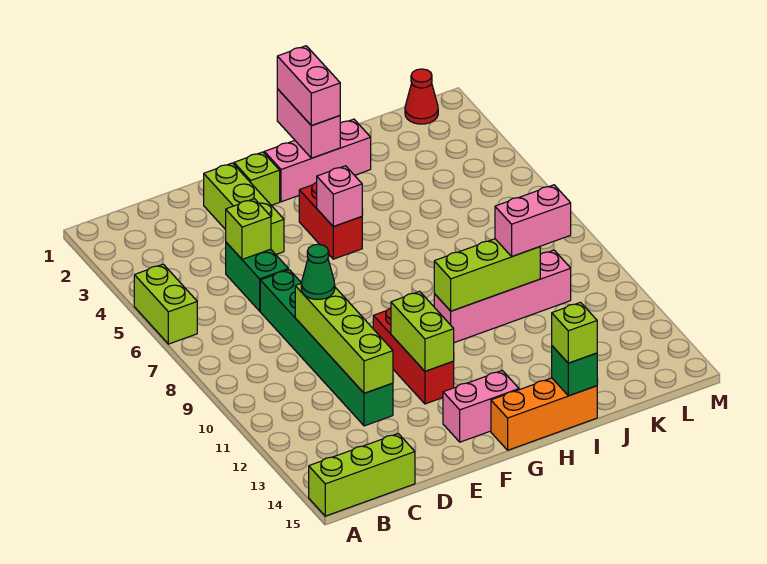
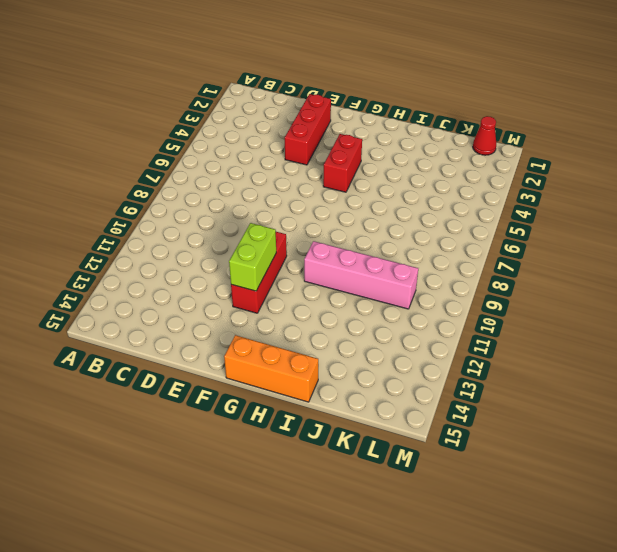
red 1x3 brick [285,94,331,165] -> lime 1x3 brick [204,163,284,254]
none -> lime 1x2 brick [134,264,197,344]
none -> lime 1x3 brick [309,434,415,516]
none -> green 1x2 brick [226,242,288,311]

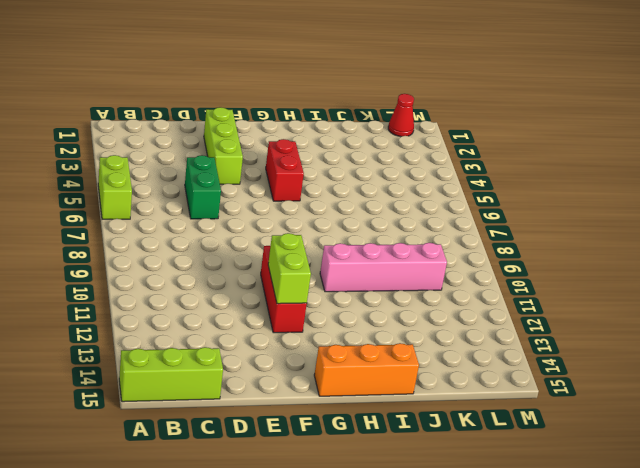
none -> green 1x6 brick [260,270,393,426]
none -> lime 1x1 brick [234,152,280,205]
none -> pink 1x2 brick [443,371,519,442]

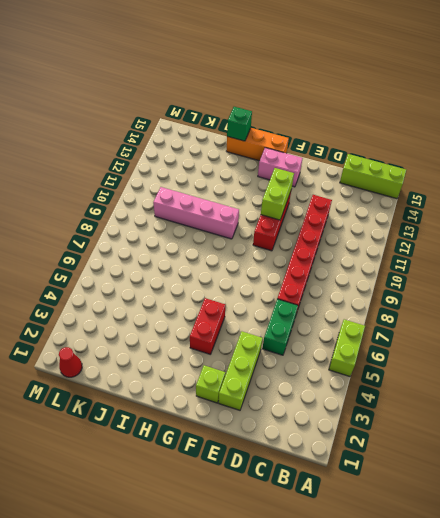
red 1x6 brick [277,195,332,314] -> green 1x6 brick [260,270,393,426]
none -> pink 1x3 brick [264,119,371,202]
none -> lime 1x1 brick [226,199,271,259]
none -> lime 1x4 brick [295,284,393,393]

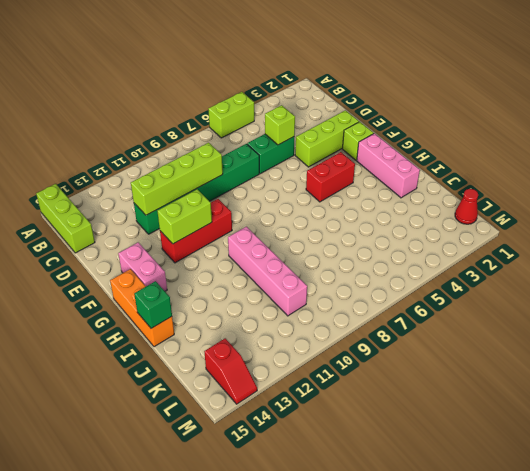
red 1x2 slope [204,338,257,404] -> none
none -> pink 1x1 brick [317,166,362,227]
none -> pink 1x2 brick [277,89,340,158]
none -> lime 1x3 brick [434,239,540,311]

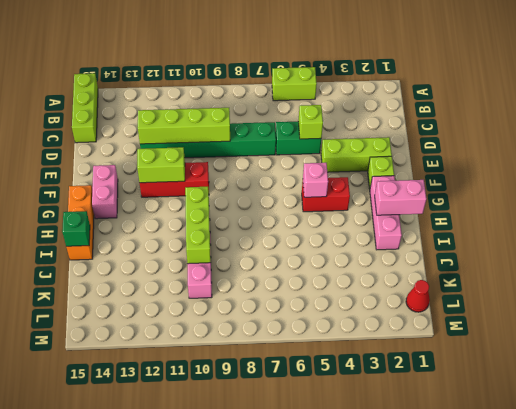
none -> green 1x1 cone [301,244,335,299]
none -> pink 1x2 brick [277,46,340,126]
none -> lime 1x1 brick [552,302,597,363]

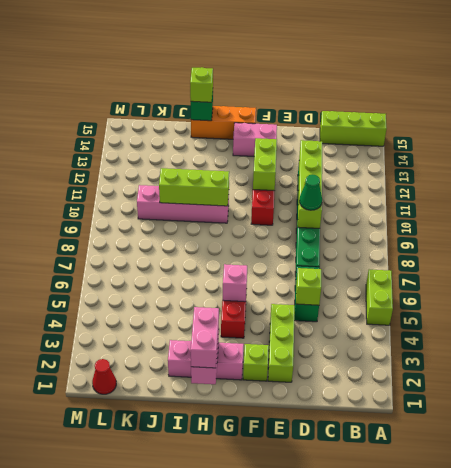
none -> pink 1x2 brick [495,185,571,256]

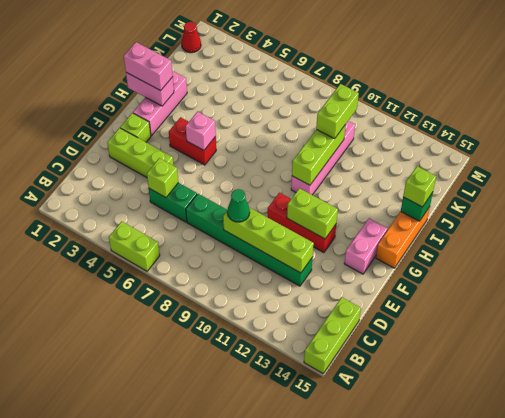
lime 1x2 brick [316,84,359,139] -> pink 1x2 brick [495,185,571,256]

